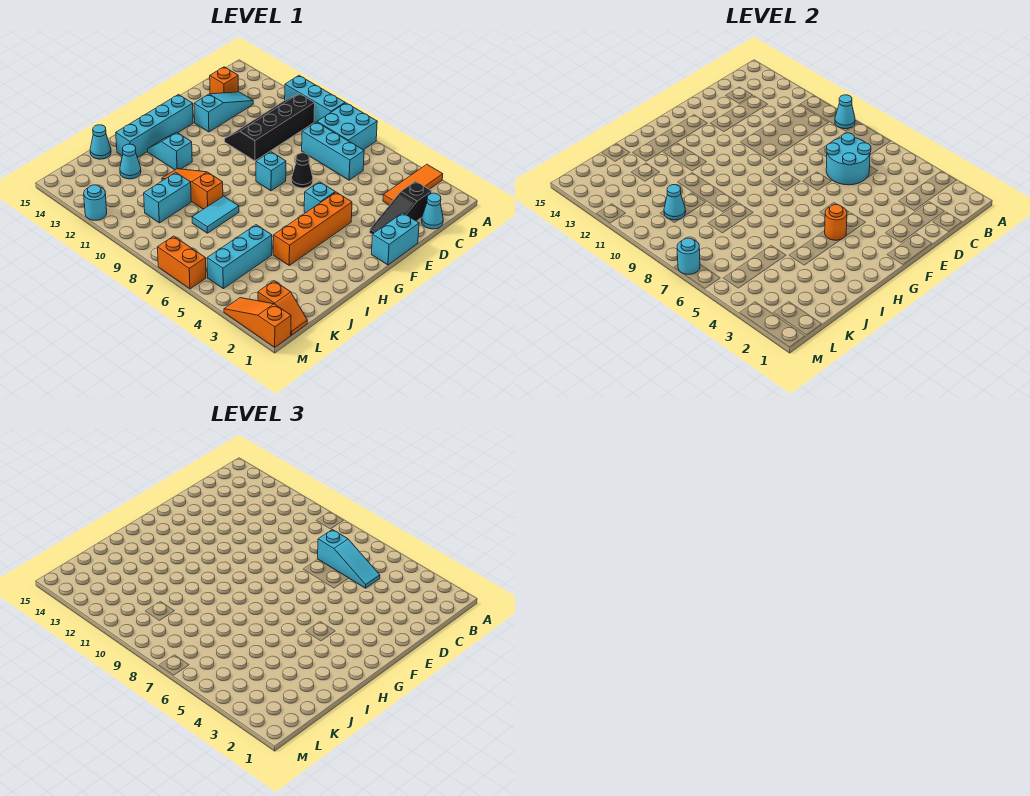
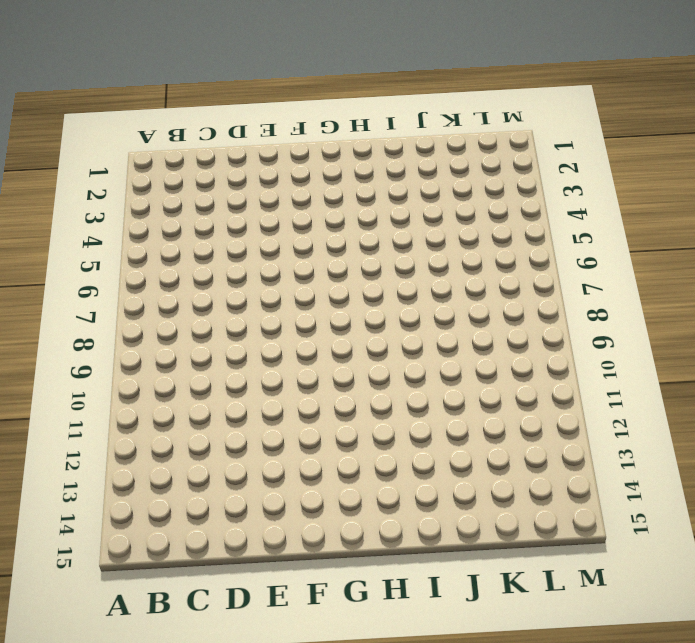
none -> orange 1x3 tile [383,164,443,205]
none -> cyan 2x2 brick [317,103,377,150]
none -> cyan 1x3 brick [285,76,345,122]
none -> black 2x4 slope [225,94,315,161]

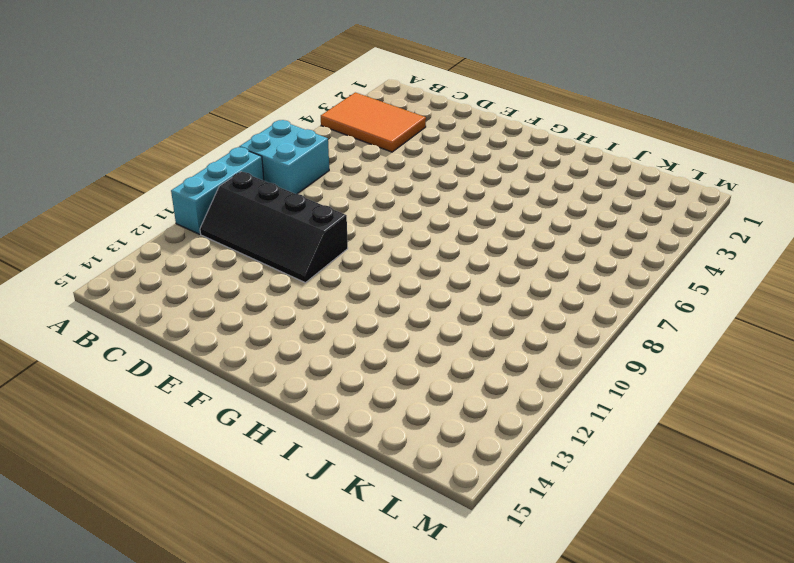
orange 2x3 tile [321,92,426,152] -> orange 1x3 tile [383,164,443,205]
none -> cyan 1x1 cone [421,193,443,229]
none -> black 1x3 slope [370,181,432,235]
none -> cyan 1x3 brick [302,122,364,180]
none -> cyan 1x3 slope [194,92,253,132]

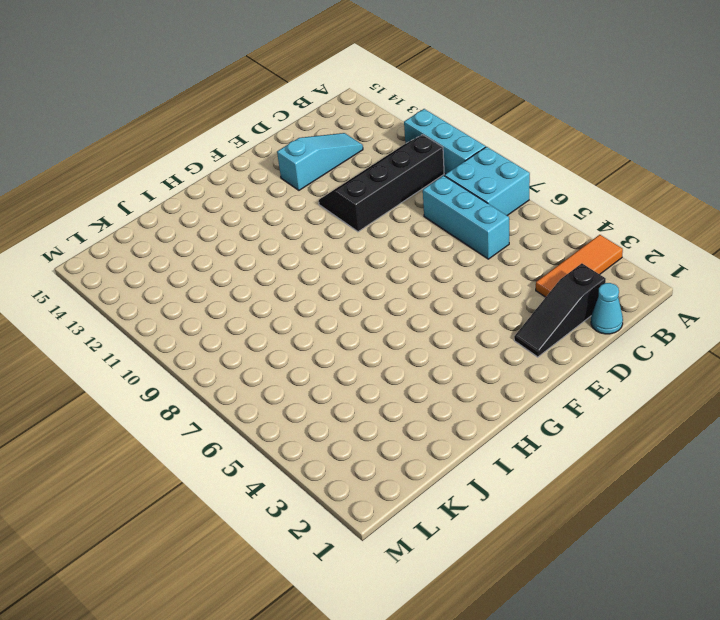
none -> orange 1x1 brick [210,67,238,94]
none -> cyan 1x2 brick [371,213,419,265]
none -> black 1x1 cone [292,153,313,188]
none -> orange 1x4 brick [273,192,352,265]

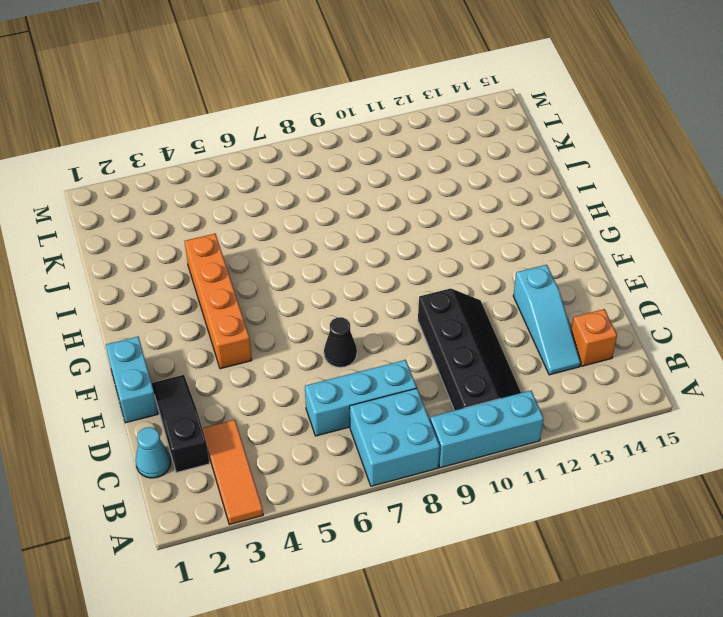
none -> cyan 1x1 brick [304,182,335,213]
none -> cyan 1x1 brick [256,152,286,191]
none -> cyan 1x4 brick [116,95,193,158]
none -> cyan 1x2 slope [148,132,192,170]

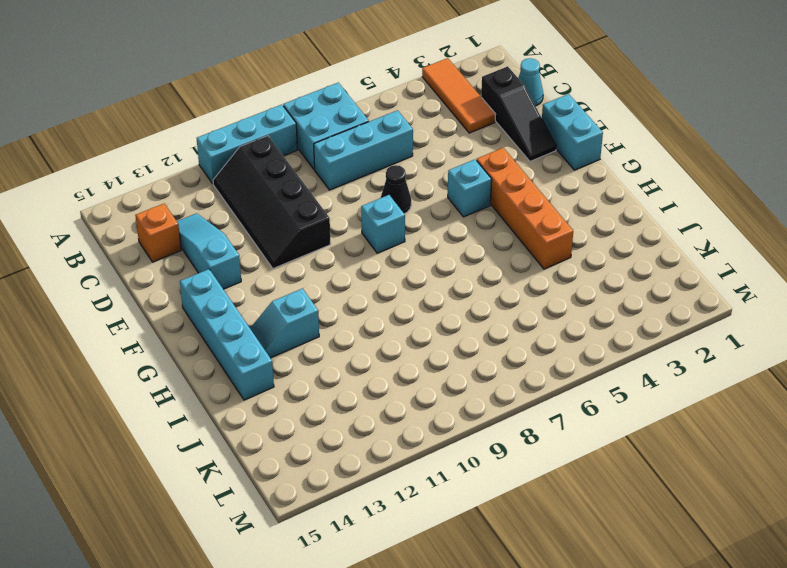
none -> cyan 1x2 tile [192,196,239,233]
none -> orange 1x3 slope [162,169,223,209]
none -> cyan 1x3 brick [207,225,272,289]
none -> cyan 1x2 brick [144,173,191,223]

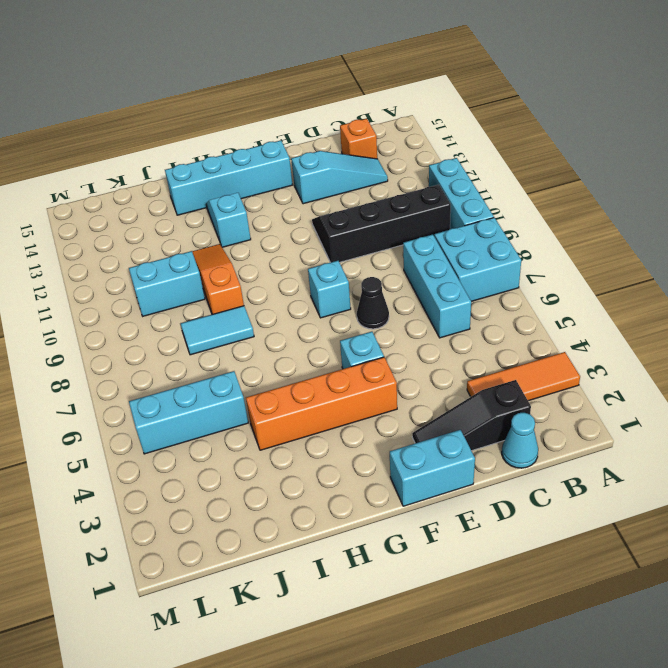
none -> cyan 1x1 cone [120,144,141,179]
none -> cyan 1x1 cone [90,125,111,159]
none -> orange 1x2 slope [258,281,307,335]
none -> orange 1x3 slope [224,298,291,347]

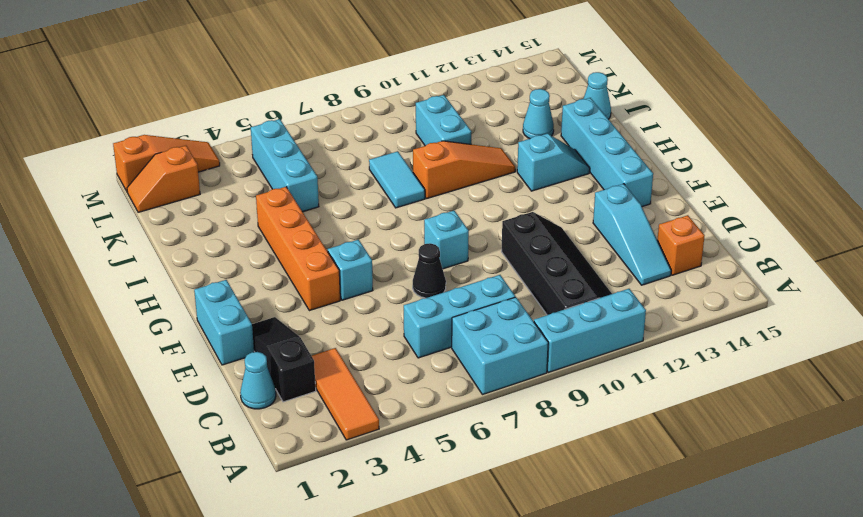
none -> orange 1x2 brick [158,236,206,289]
none -> cyan 1x1 round brick [84,185,107,220]
none -> cyan 1x1 cone [835,95,855,129]
none -> cyan 2x2 round brick [826,133,871,185]

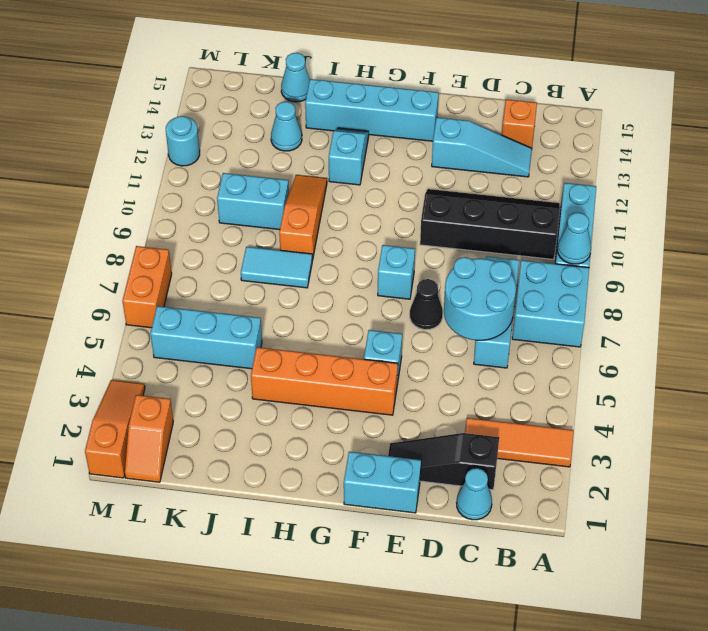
none -> orange 1x1 round brick [825,205,847,240]
none -> cyan 1x1 cone [664,185,686,220]
none -> cyan 1x1 round brick [677,238,700,274]
none -> cyan 1x3 slope [318,530,380,588]

